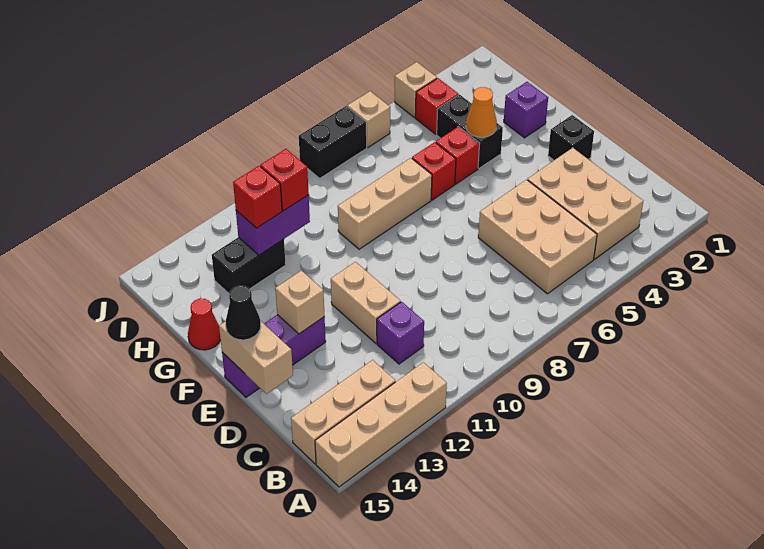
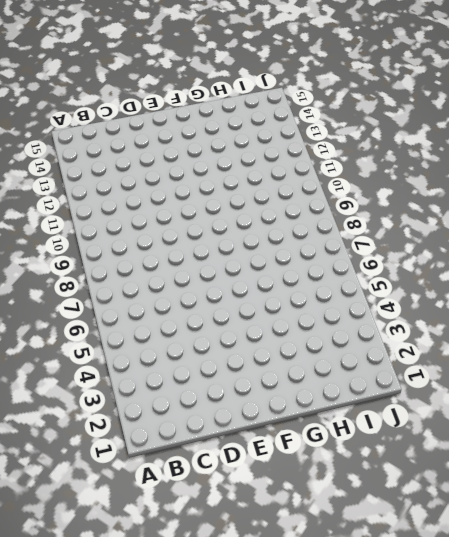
none -> tan 1x4 brick [315,362,447,487]
none -> tan 2x3 brick [528,148,643,259]
none -> tan 2x3 brick [478,180,597,294]

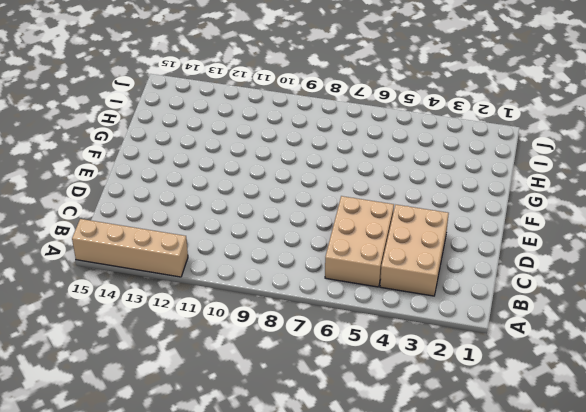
none -> tan 1x3 brick [291,360,395,464]
none -> purple 1x1 brick [377,302,424,364]
none -> tan 1x2 brick [331,262,401,343]

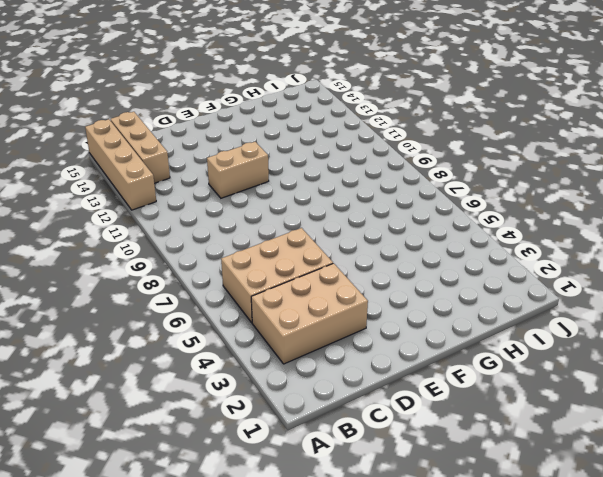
none -> purple 1x1 brick [377,302,424,364]
none -> black 1x1 brick [548,115,594,160]
none -> purple 1x3 brick [222,315,326,397]

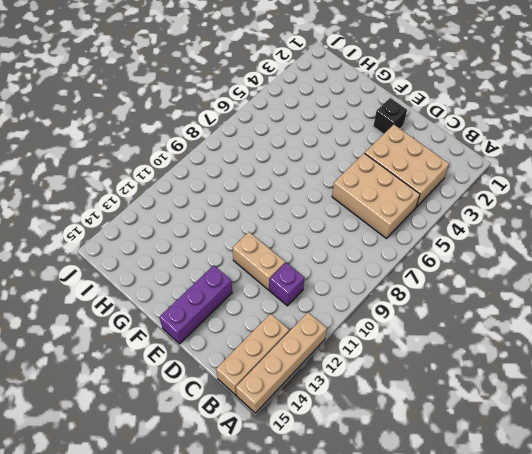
none -> purple 1x1 brick [504,82,548,138]
none -> black 1x2 brick [437,95,503,168]
none -> red 1x1 brick [436,127,480,184]

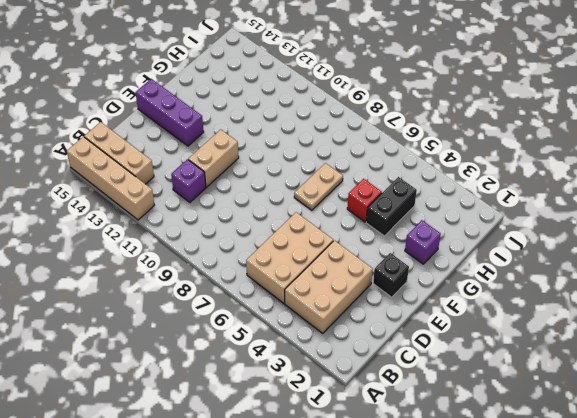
tan 1x2 plate [294,163,343,210] -> tan 1x3 brick [338,158,432,249]
none -> red 1x1 brick [412,142,456,200]
none -> red 1x1 cone [188,299,221,350]
none -> black 1x2 brick [212,237,286,293]

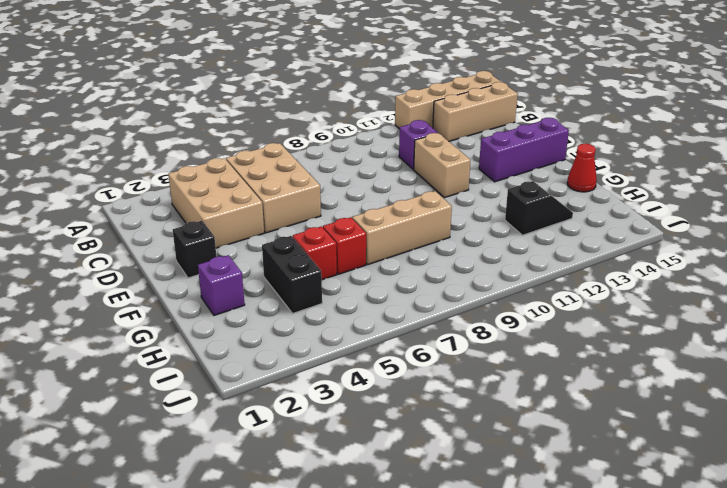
black 1x2 slope [505,181,573,235] -> black 1x2 brick [212,237,286,293]
none -> red 1x1 brick [415,78,459,134]
none -> tan 1x1 brick [395,62,437,118]
none -> tan 1x1 brick [347,91,390,147]

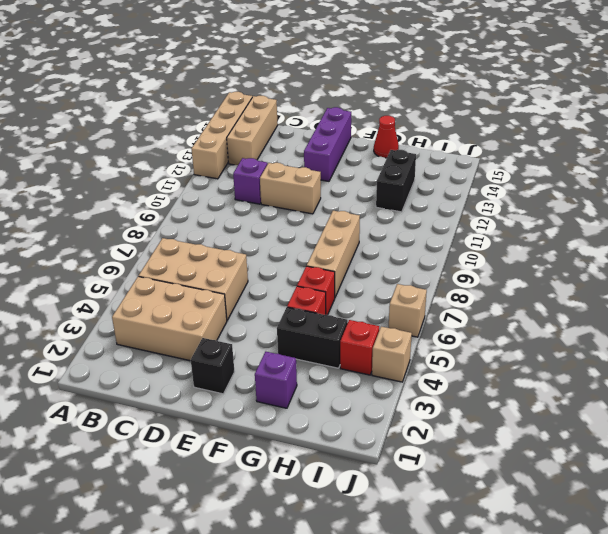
none -> black 1x2 brick [299,106,367,178]
none -> tan 1x2 brick [219,321,293,394]
none -> tan 1x1 brick [275,270,325,334]

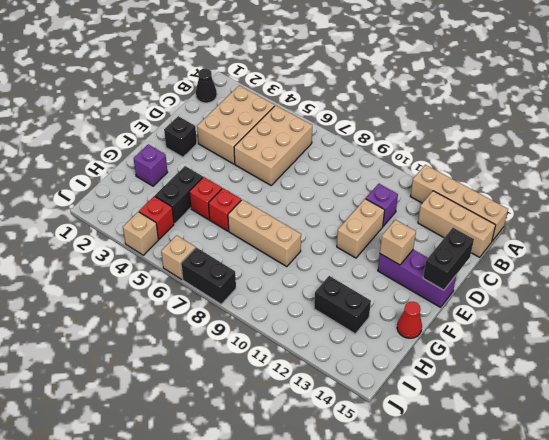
black 1x1 cone [196,69,217,103] -> black 1x1 cone moved to [226,285,261,340]
black 1x2 brick [423,228,474,290] -> tan 1x2 brick [219,321,293,394]
none -> orange 1x1 cone [466,87,497,137]
none -> purple 1x2 brick [236,195,310,255]
none -> red 1x1 brick [260,149,309,211]

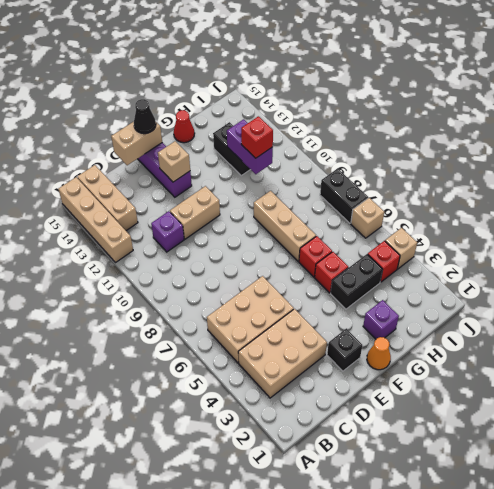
orange 1x1 cone [367,337,391,370] -> orange 1x1 cone moved to [466,87,497,137]
none -> red 1x1 brick [233,166,282,228]

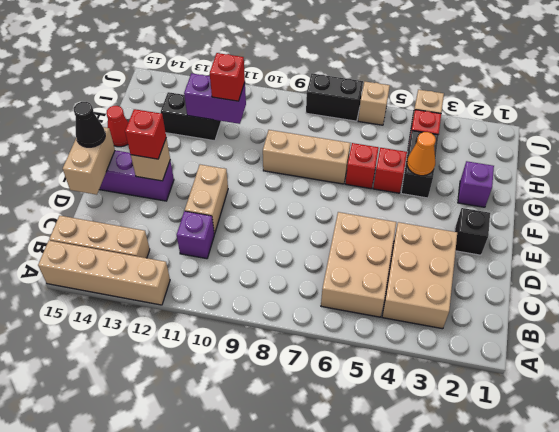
red 1x1 brick [125,109,166,159] -> red 1x1 brick moved to [233,166,282,228]

